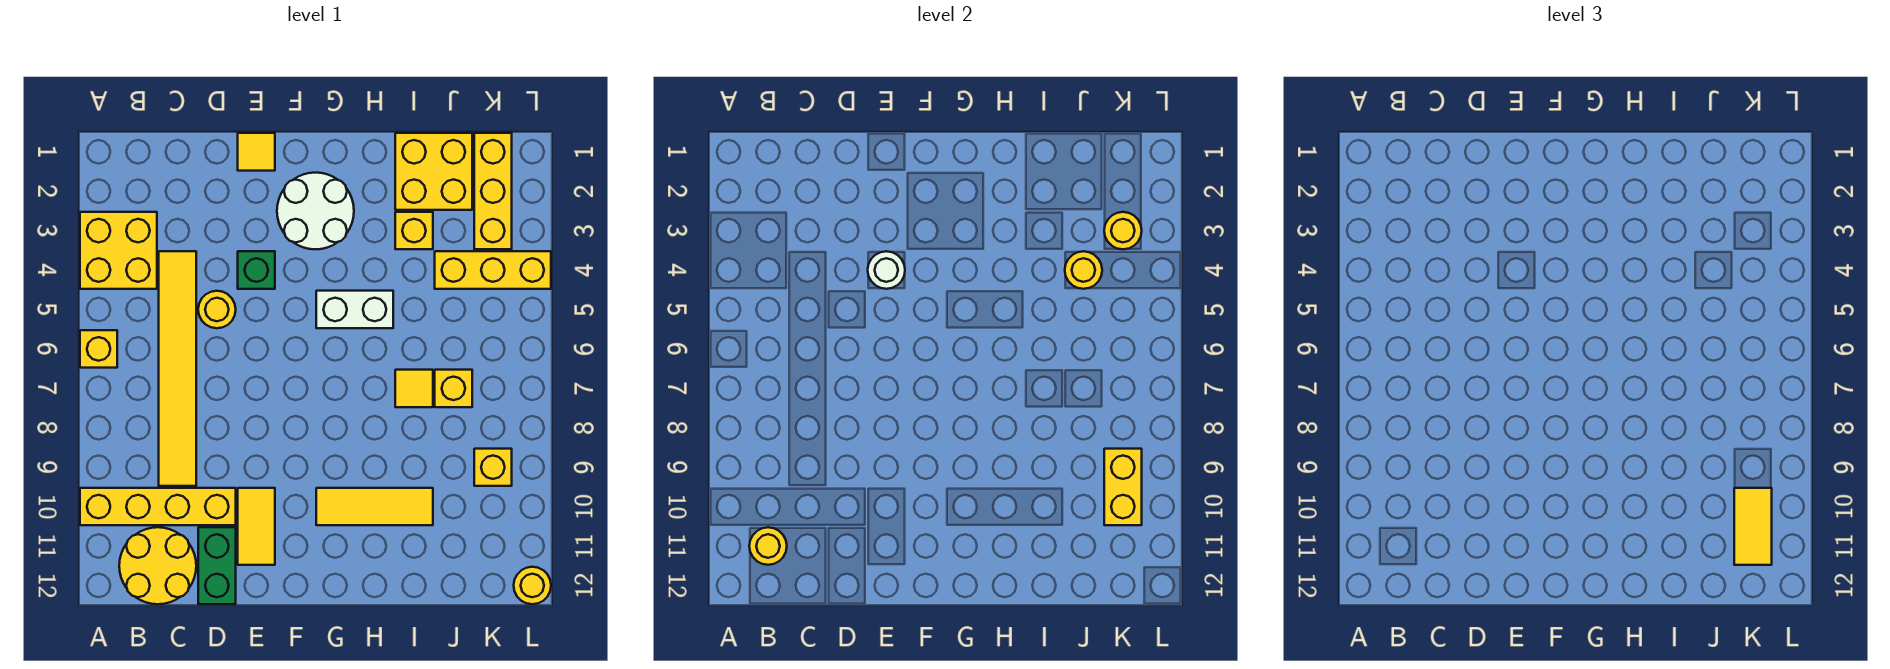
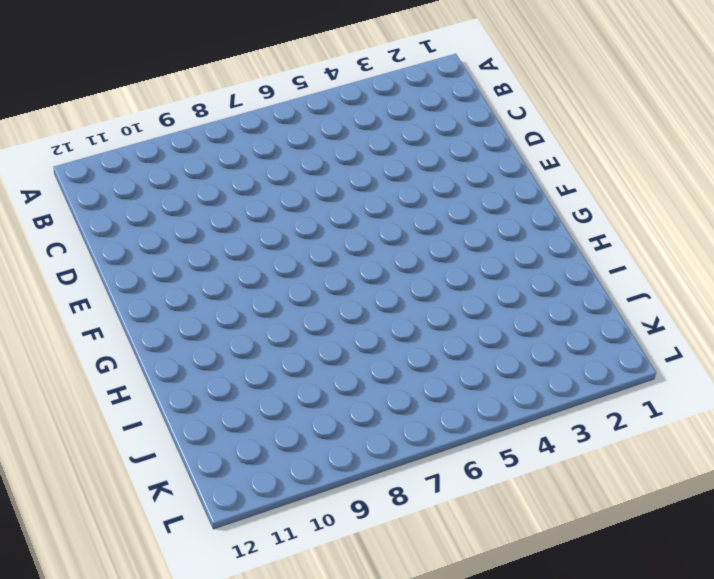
none -> yellow 2x2 brick [80,212,157,289]
none -> yellow 1x1 brick [80,330,117,368]
none -> yellow 1x4 brick [80,488,236,525]

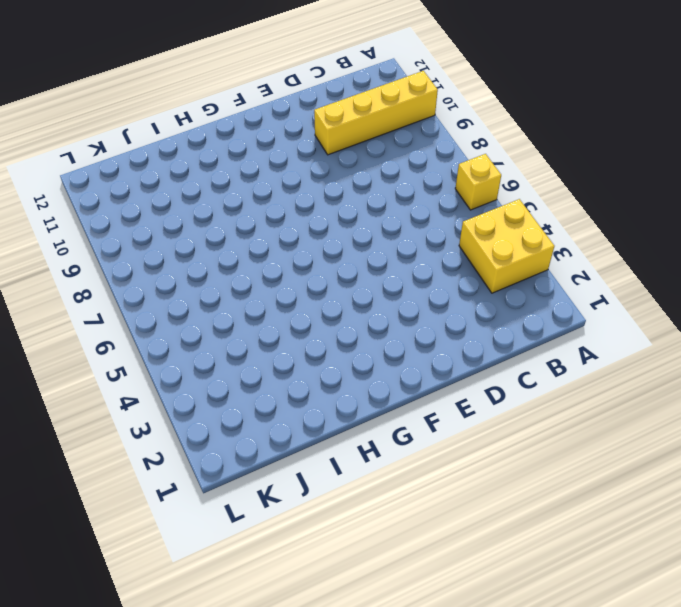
none -> yellow 2x2 round brick [119,527,196,604]
none -> yellow 1x6 tile [159,251,196,486]
none -> yellow 1x1 round brick [198,291,236,328]

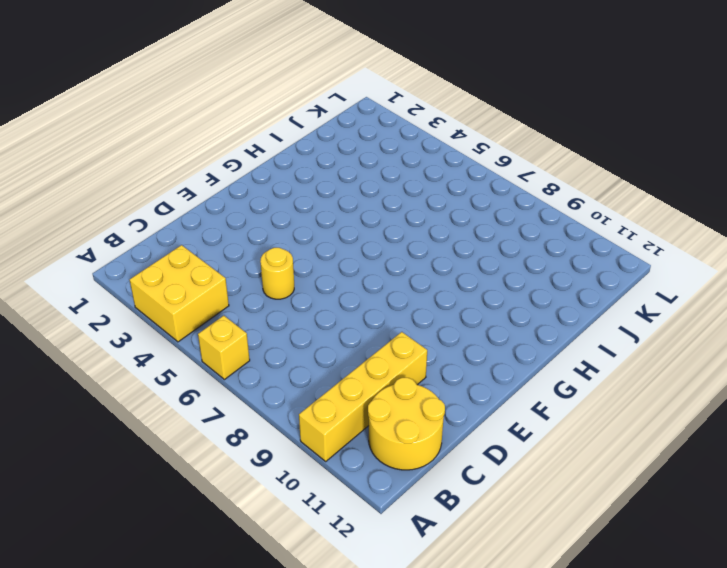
none -> yellow 1x6 tile [159,251,196,486]
none -> green 1x2 brick [198,527,236,604]
none -> yellow 1x1 tile [238,133,275,171]

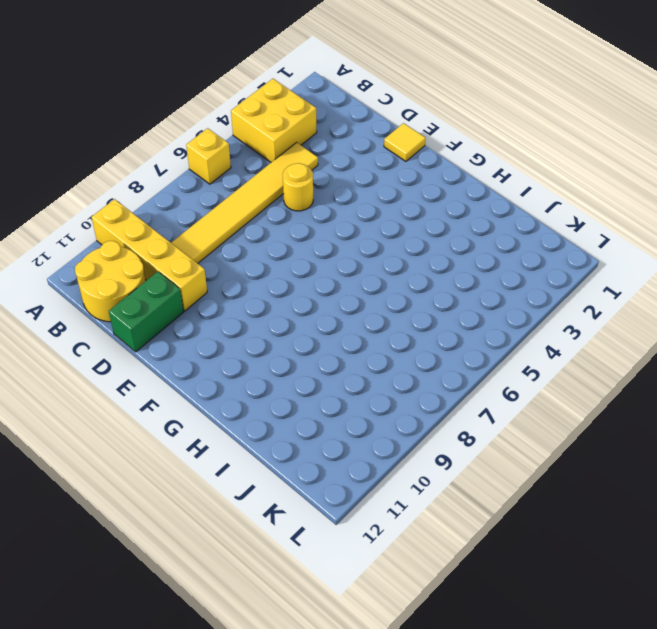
none -> green 1x1 brick [238,251,275,289]
none -> yellow 1x2 tile [238,488,275,565]
none -> white 2x2 round brick [277,173,354,249]

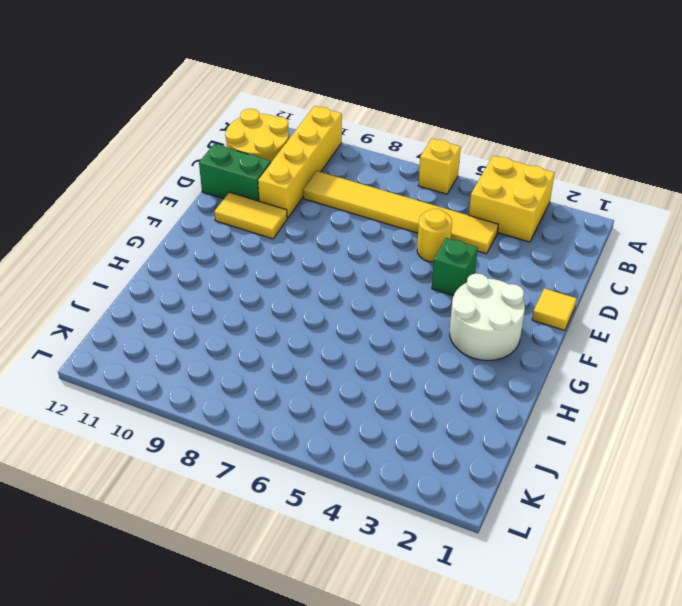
none -> white 1x2 brick [316,291,393,328]
none -> yellow 1x3 tile [316,488,433,525]
none -> yellow 2x2 brick [395,133,472,210]

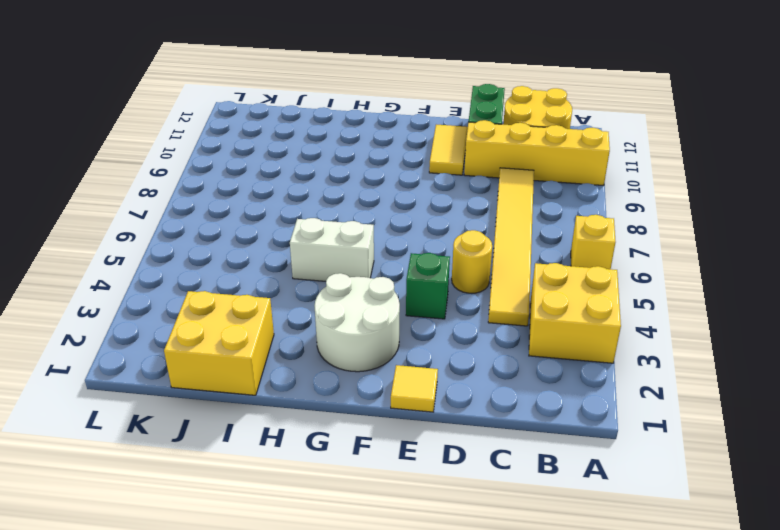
none -> yellow 1x3 tile [316,488,433,525]
none -> yellow 1x1 brick [395,212,433,249]
none -> yellow 1x1 tile [395,370,433,407]

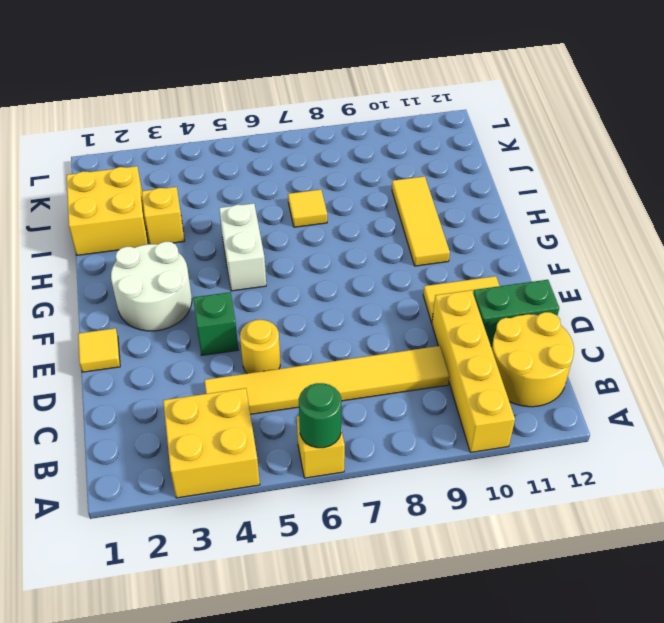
green 1x1 round brick [299,383,341,448] -> none
none -> yellow 1x3 brick [435,251,551,289]
none -> yellow 1x1 brick [435,370,472,407]
none -> yellow 1x3 brick [474,133,512,249]

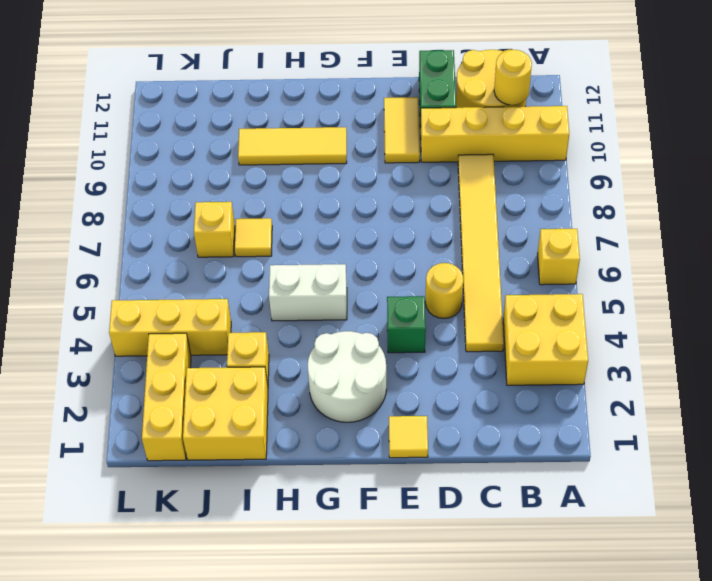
none -> yellow 1x1 brick [474,449,512,486]
none -> yellow 1x1 round brick [514,567,551,604]
none -> white 1x1 round brick [868,251,905,289]

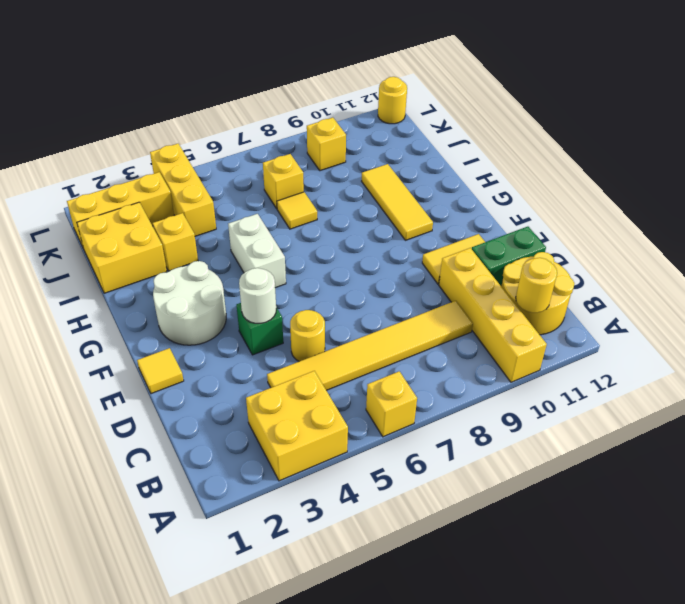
none -> yellow 1x1 round brick [1065,251,1102,289]
none -> yellow 1x1 round brick [1104,212,1142,249]
none -> yellow 1x2 brick [1104,449,1142,525]

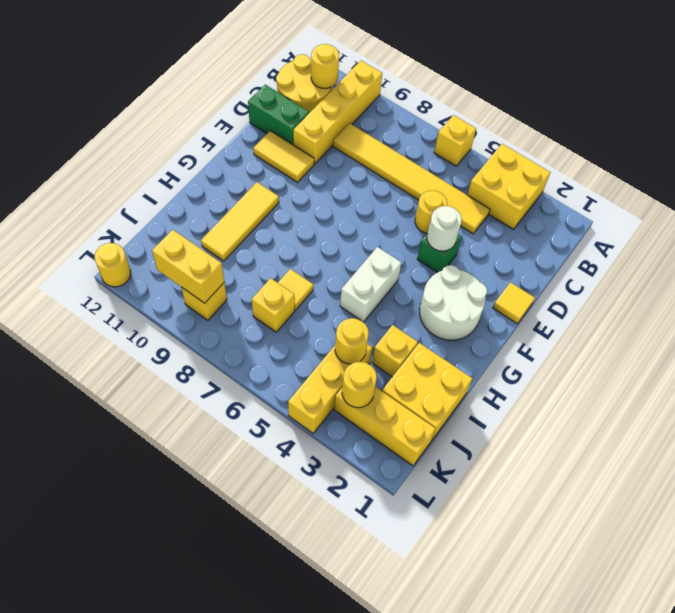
none -> yellow 1x2 tile [1734,488,1772,565]

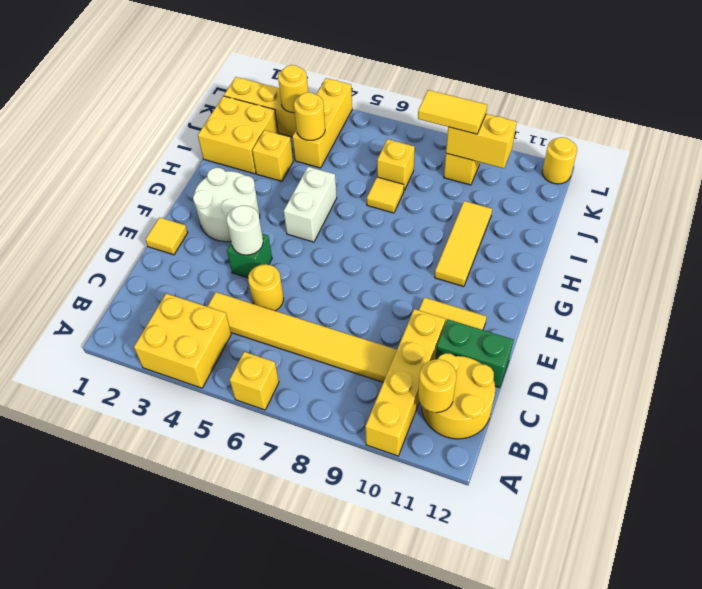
yellow 1x2 tile [418,90,487,134] -> yellow 1x2 tile moved to [1734,488,1772,565]

